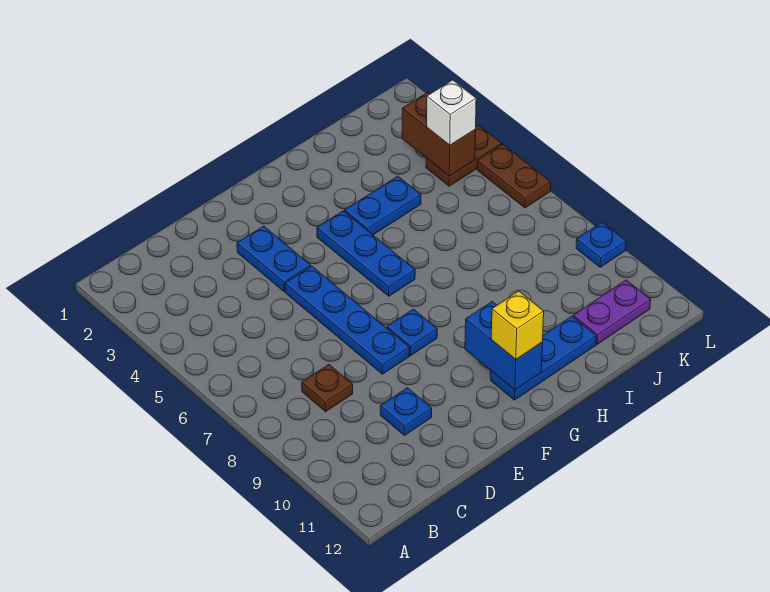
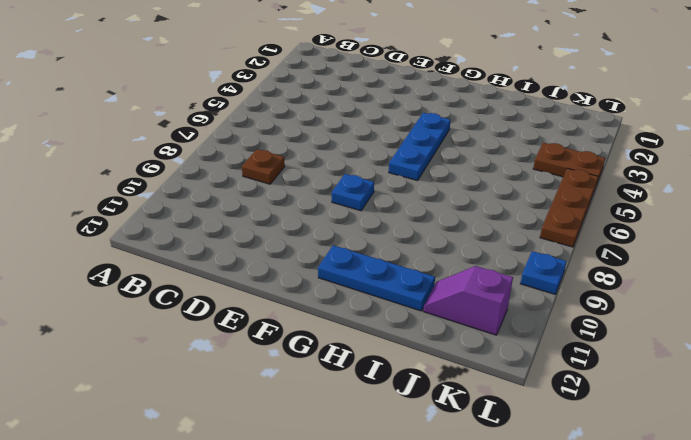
purple 1x2 slope [423,266,513,335] -> purple 1x2 plate [573,280,651,344]
brown 1x3 plate [540,168,598,247] -> brown 1x2 plate [477,144,551,208]
none -> blue 1x1 plate [380,388,432,436]
none -> blue 1x2 plate [237,226,311,292]
none -> blue 1x4 plate [285,266,409,374]

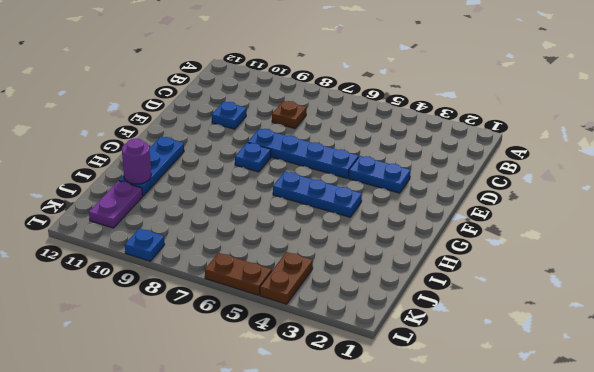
purple 1x1 round brick [122,138,151,184] -> none
none -> blue 1x2 plate [344,176,421,235]
none -> blue 1x2 brick [465,301,543,390]
none -> brown 1x2 brick [402,92,476,176]

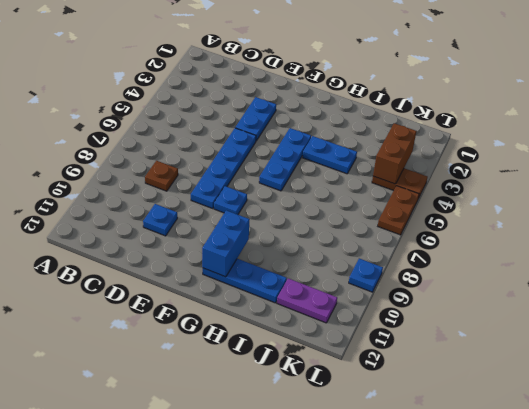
none -> yellow 1x1 brick [491,291,544,359]
none -> white 1x1 brick [427,80,476,145]

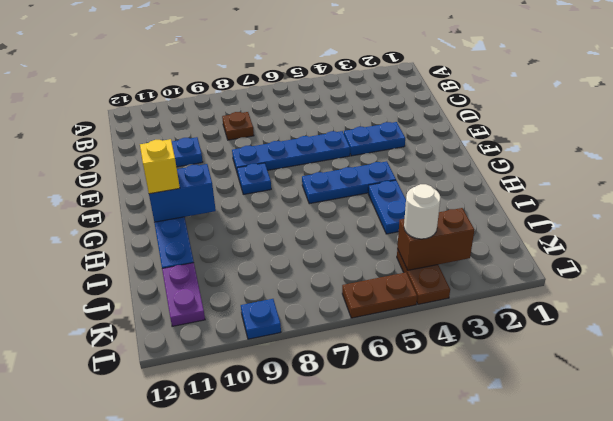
white 1x1 round brick [404,184,441,239] -> white 1x1 brick [427,80,476,145]

